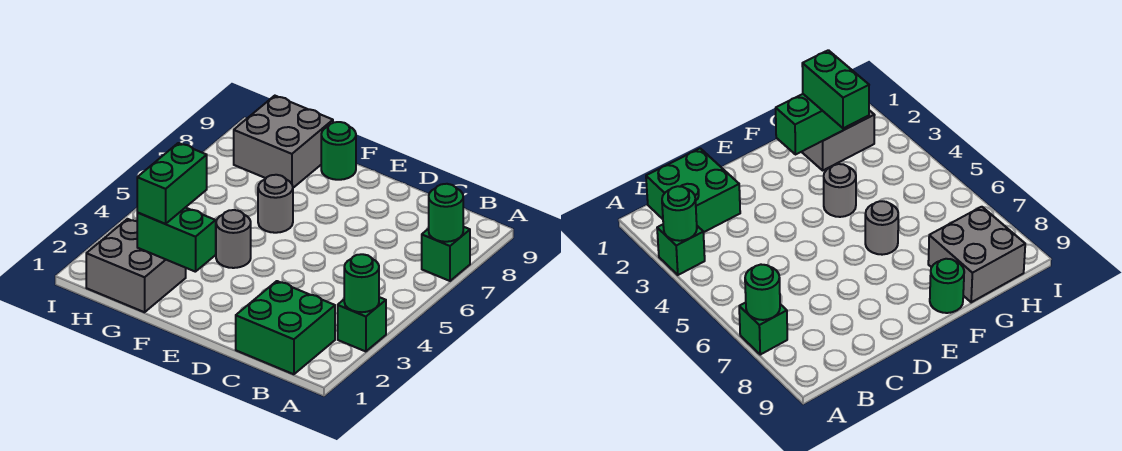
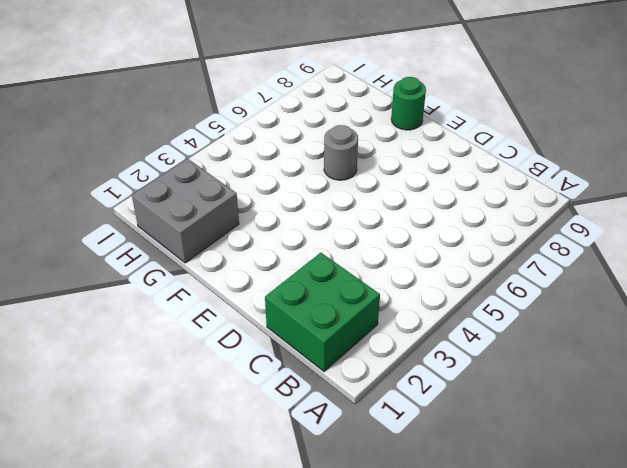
none -> green 1x1 brick [338,297,386,352]
none -> green 1x1 brick [422,227,470,281]
none -> grey 1x1 round brick [216,210,251,268]

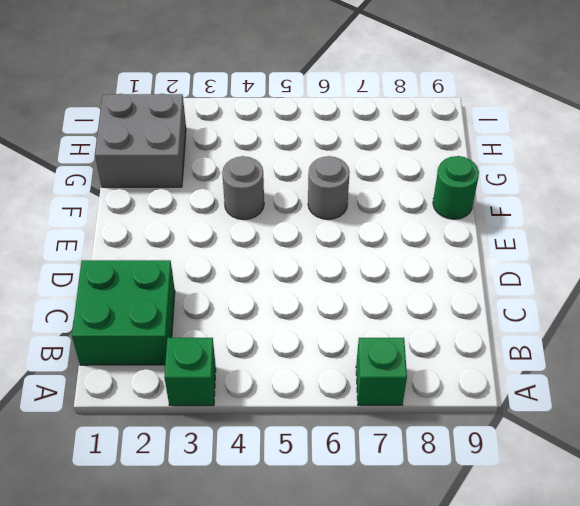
none -> grey 2x2 brick [234,96,333,188]
none -> green 1x1 round brick [344,254,379,312]
none -> green 1x1 round brick [429,184,463,242]

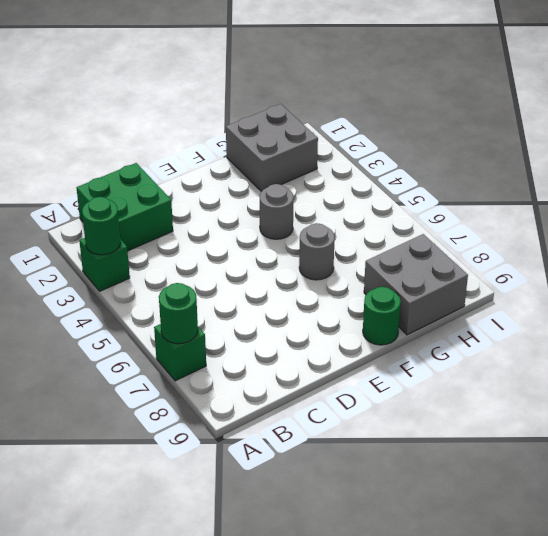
none -> green 1x2 brick [137,208,216,272]
none -> green 1x2 brick [137,143,207,224]

